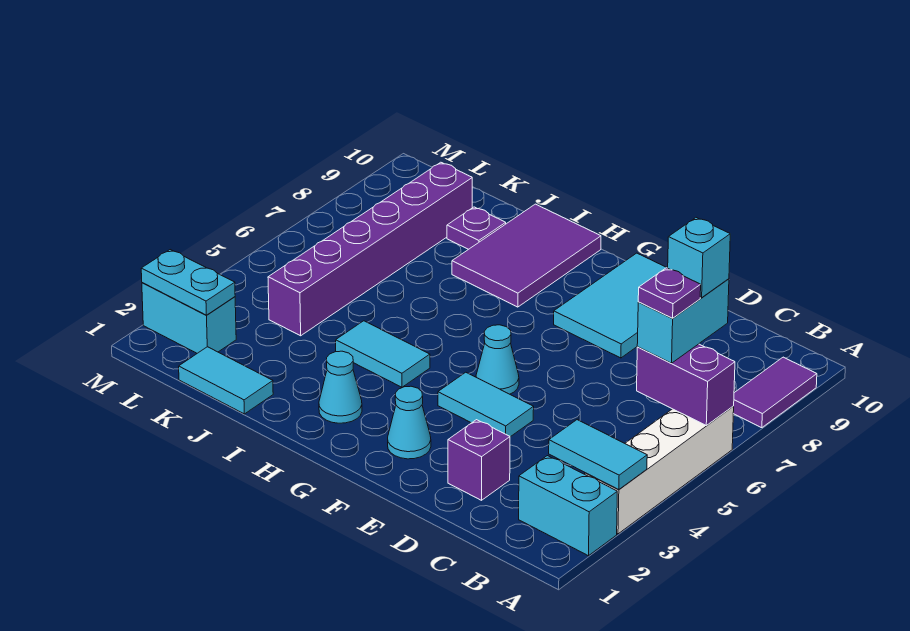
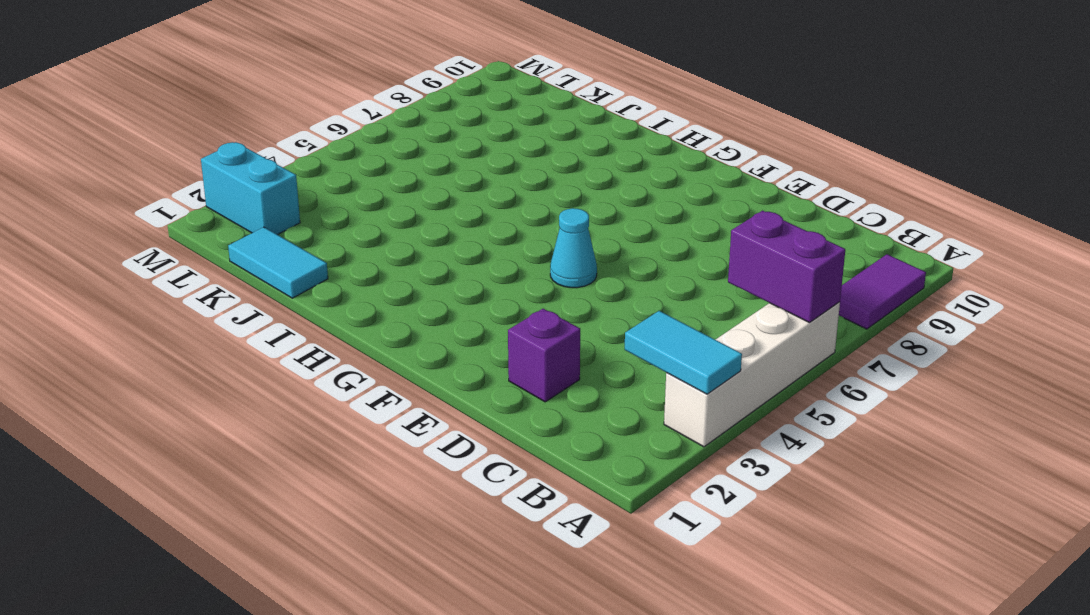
none -> cyan 1x2 brick [519,456,617,556]
none -> cyan 1x2 tile [438,372,534,437]
none -> cyan 2x3 tile [554,253,667,358]

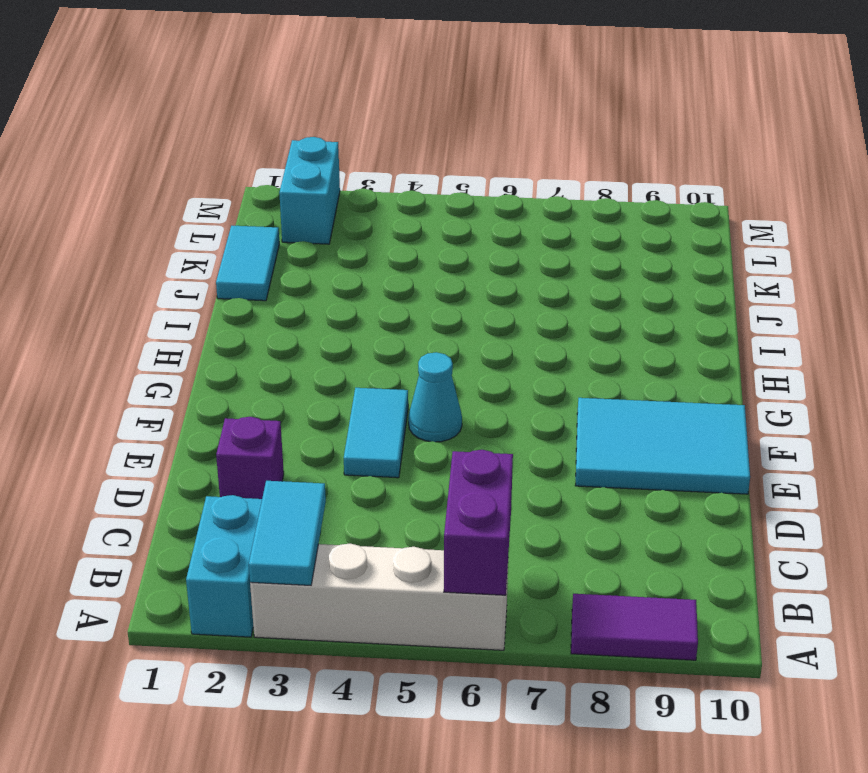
none -> cyan 1x1 cone [388,386,431,459]
none -> cyan 1x1 cone [319,351,362,423]
none -> cyan 1x2 tile [336,321,430,387]

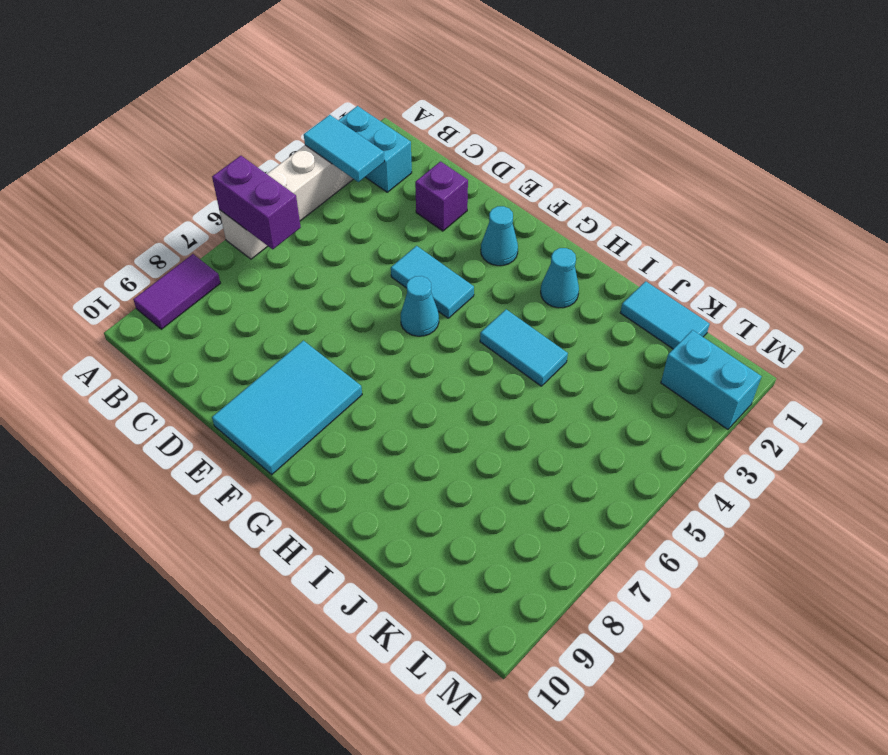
none -> purple 2x3 tile [452,204,601,307]
none -> purple 1x1 plate [447,207,506,249]
none -> purple 1x6 brick [268,162,472,336]

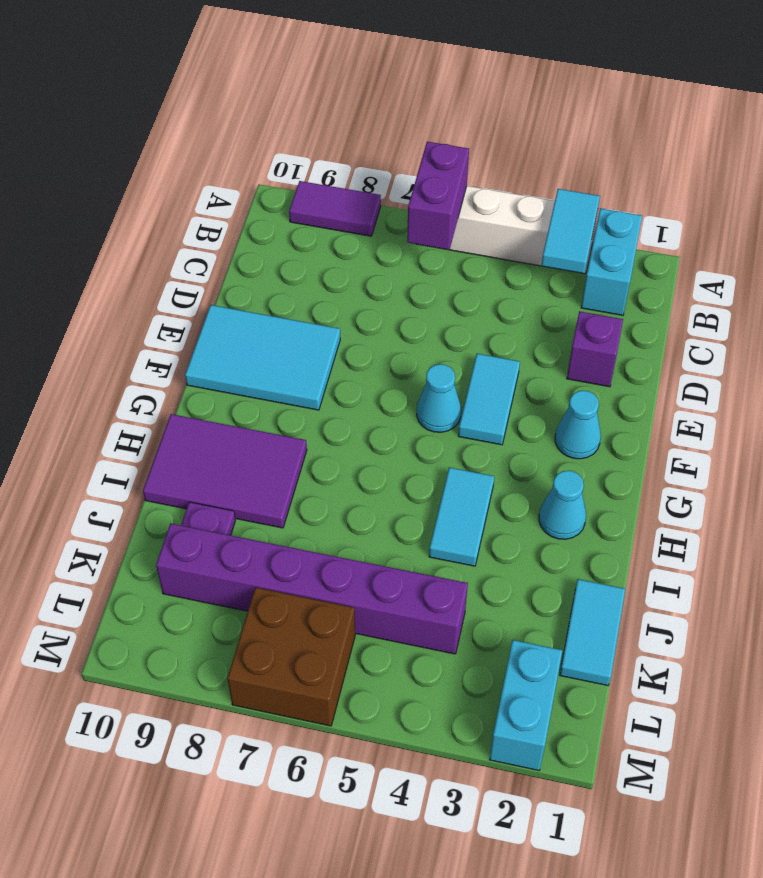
brown 2x2 brick [227,587,355,726] -> none
none -> cyan 1x2 plate [141,250,235,315]
none -> cyan 1x2 brick [637,279,729,363]
none -> purple 1x1 plate [638,268,701,318]

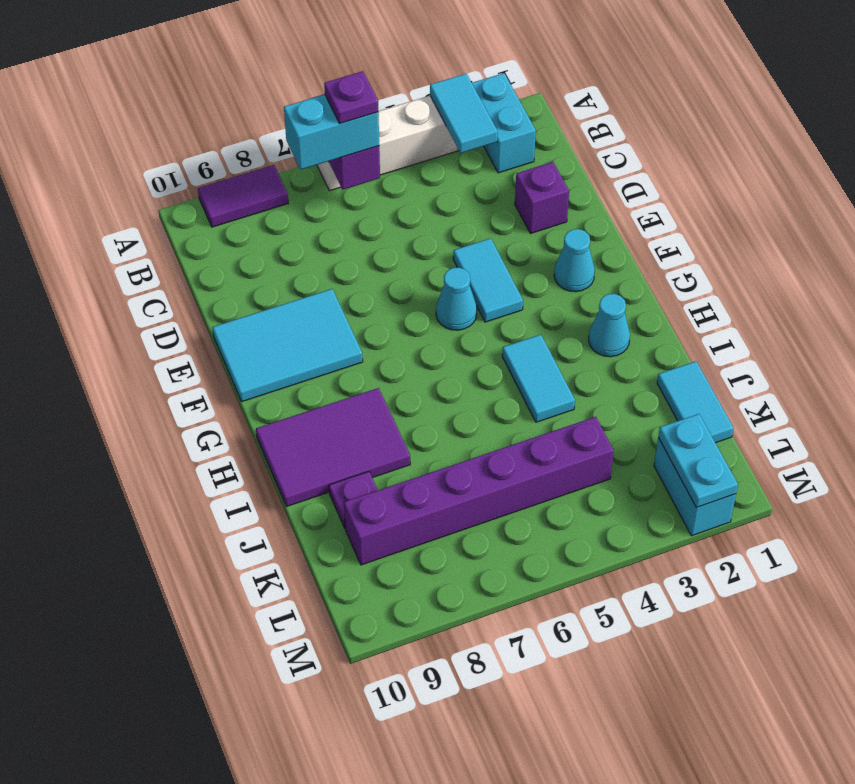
none -> cyan 1x1 brick [668,218,730,298]

